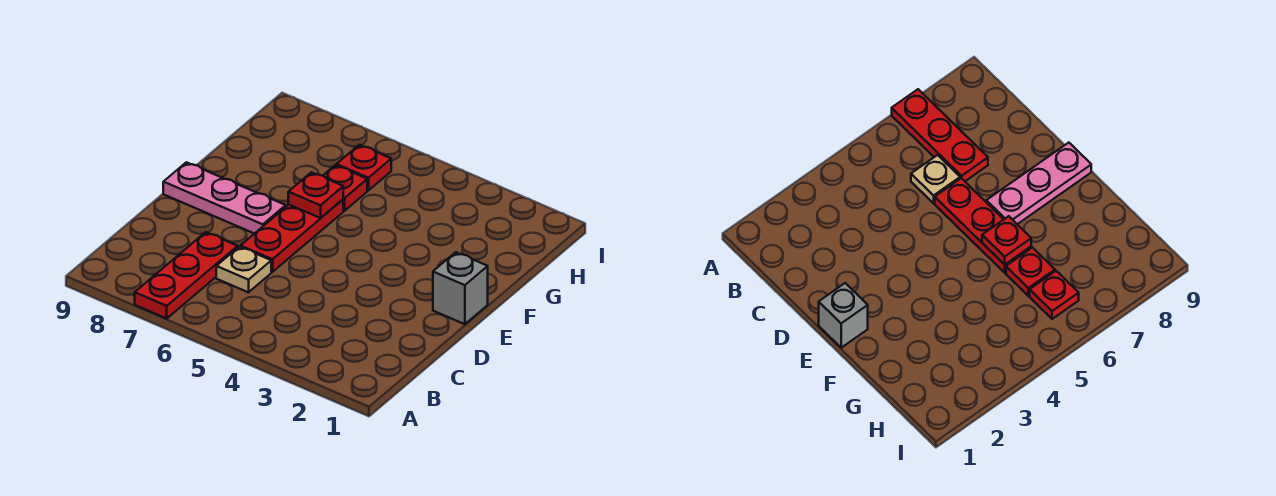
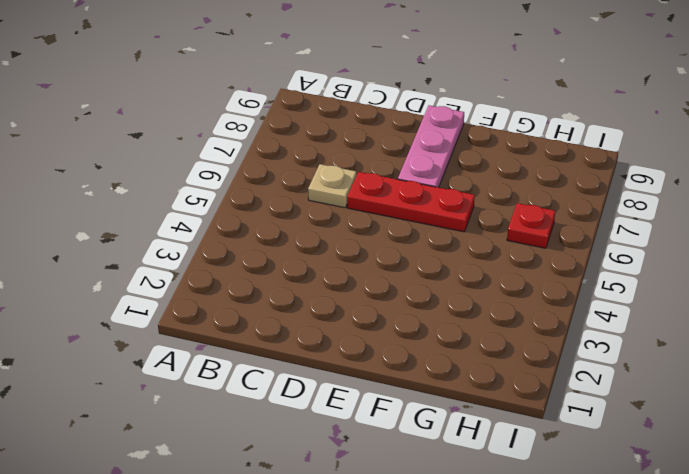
none -> red 1x3 plate [135,232,238,318]
none -> grey 1x1 brick [433,252,488,324]

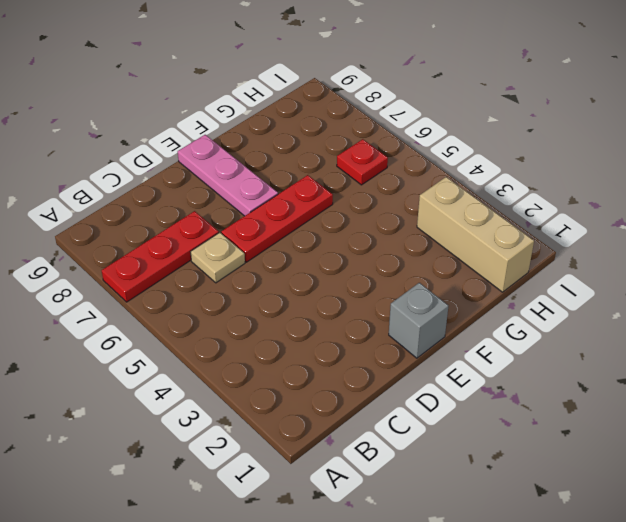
tan 1x3 brick [417,177,534,292] -> none
none -> red 1x1 plate [323,165,367,211]
none -> red 1x1 plate [288,172,343,218]

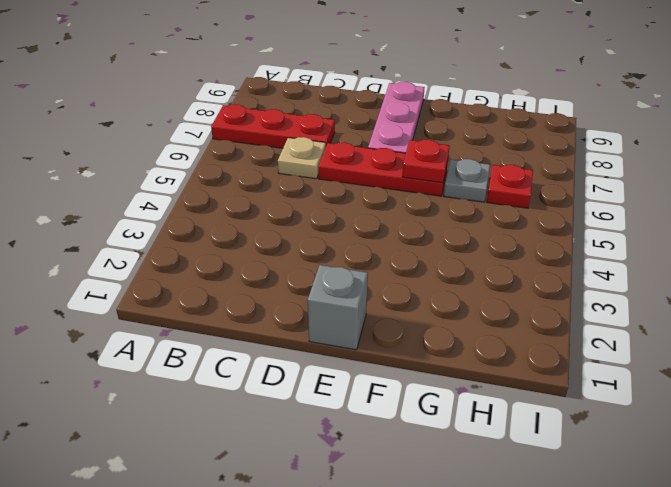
grey 1x1 plate [444,159,490,202] -> red 1x1 plate [323,165,367,211]

